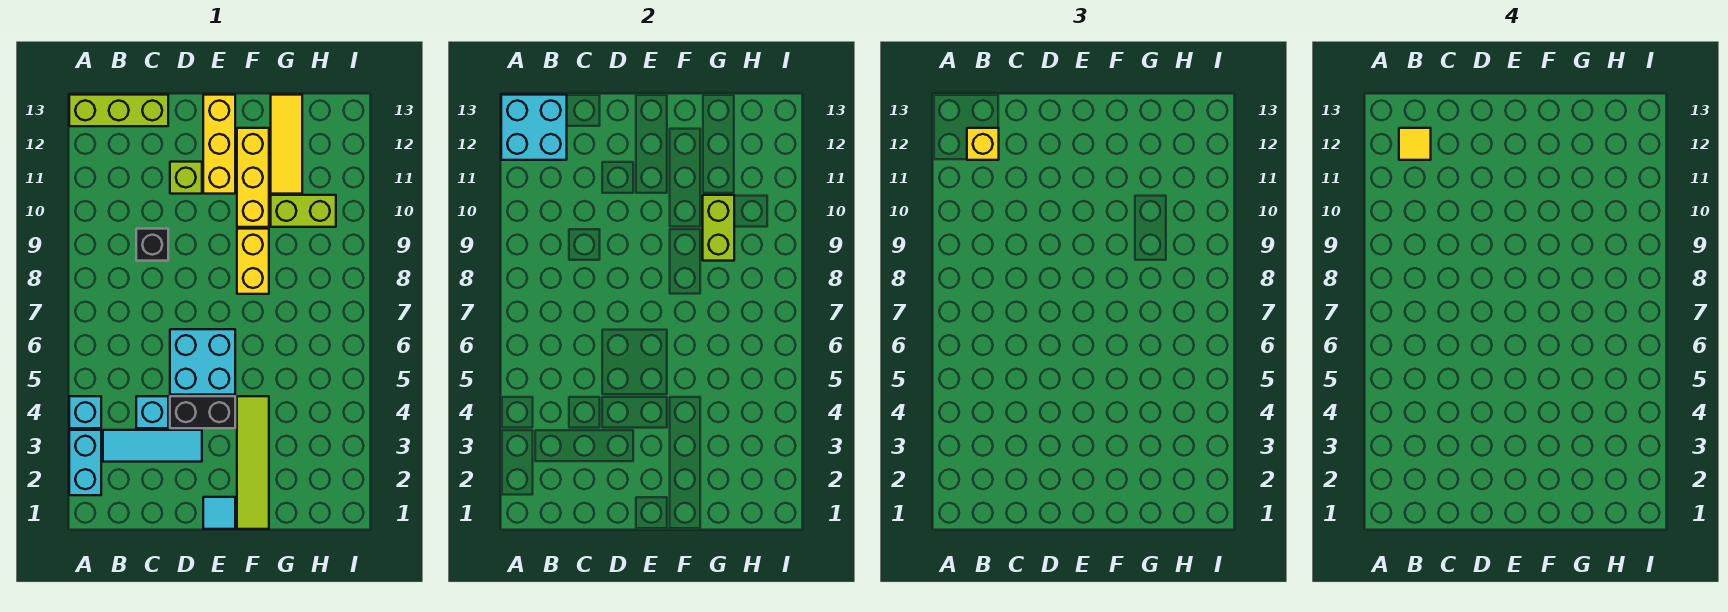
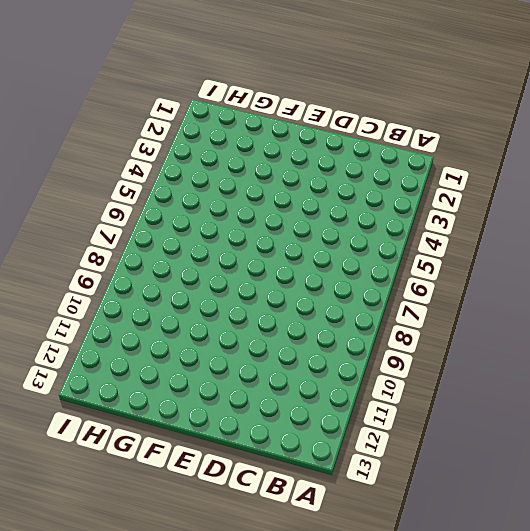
none -> cyan 1x2 brick [69,430,101,495]
none -> cyan 1x1 brick [69,396,101,428]
none -> lime 1x3 brick [69,95,168,126]

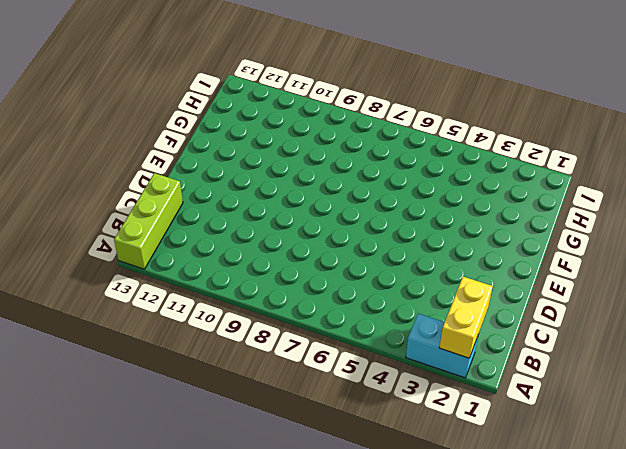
yellow 1x2 brick [439,276,493,358] -> yellow 1x2 brick turned to [237,229,269,294]
none -> cyan 1x1 brick [69,396,101,428]
none -> cyan 1x3 tile [103,430,202,462]
none -> cyan 1x1 brick [136,396,168,428]

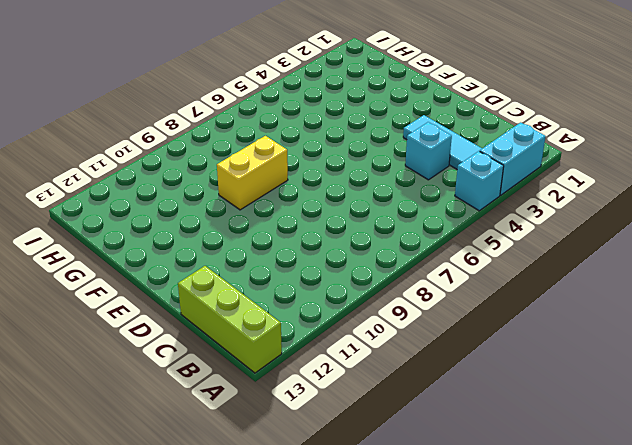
none -> black 1x1 brick [136,229,168,261]
none -> black 1x2 brick [170,396,235,428]
none -> cyan 2x2 brick [170,329,235,395]

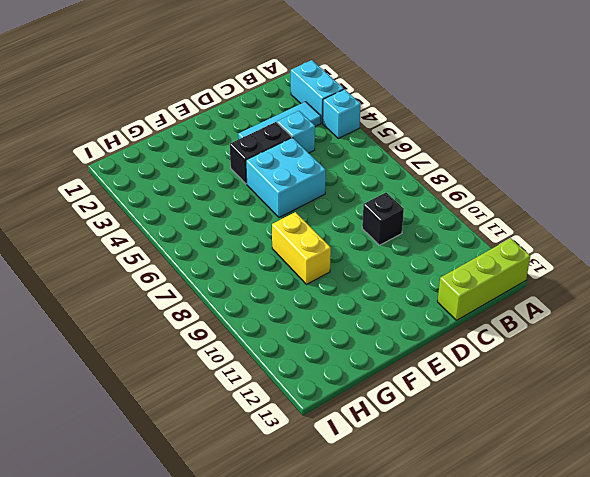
none -> lime 1x1 brick [170,162,202,194]
none -> cyan 1x1 tile [203,497,235,529]
none -> yellow 1x3 brick [203,95,235,194]

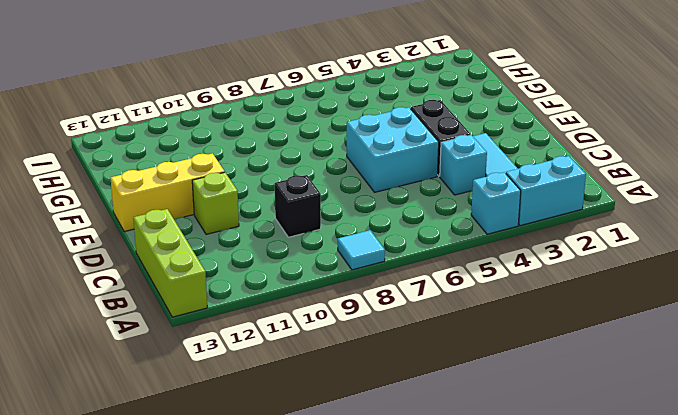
cyan 1x1 tile [338,230,385,270] -> cyan 1x1 tile moved to [203,497,235,529]
none -> lime 1x4 tile [237,396,269,529]
none -> yellow 1x2 brick [237,229,269,294]
none -> yellow 1x3 brick [237,128,269,227]

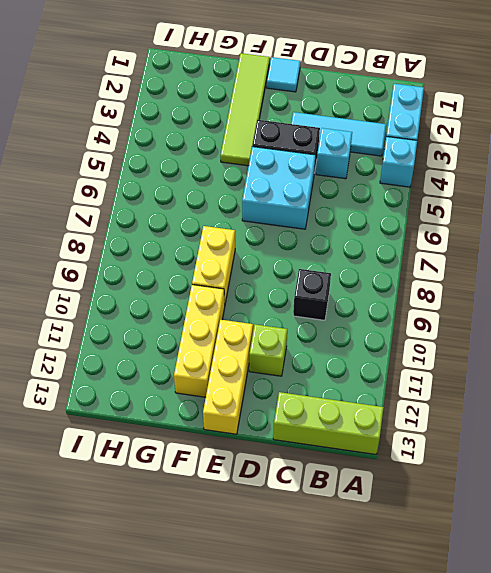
none -> lime 1x2 brick [271,195,336,227]
none -> yellow 1x3 tile [271,95,302,194]
none -> cyan 2x2 brick [501,95,567,160]

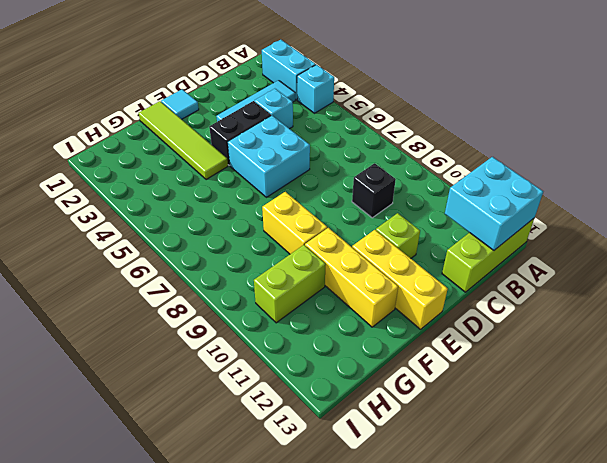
none -> yellow 1x3 tile [271,95,302,194]
none -> lime 1x2 brick [703,195,734,261]
none -> yellow 1x1 brick [967,128,999,160]

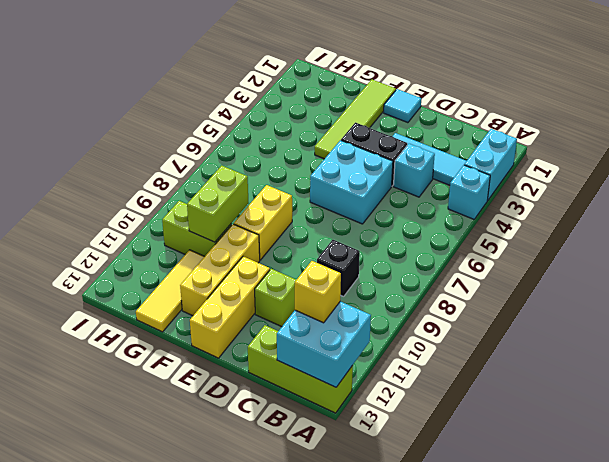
none -> yellow 1x1 tile [1399,128,1431,160]

